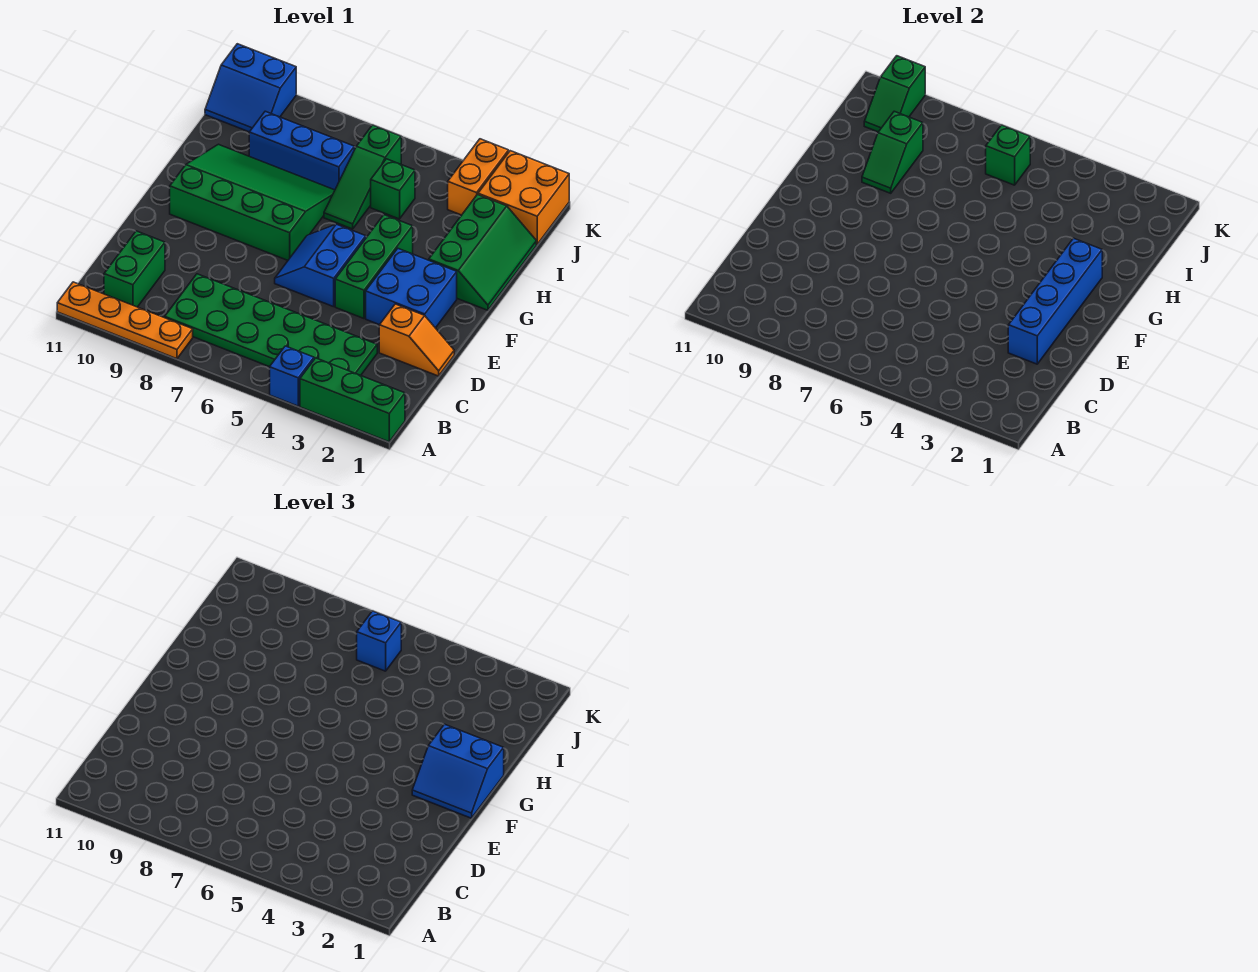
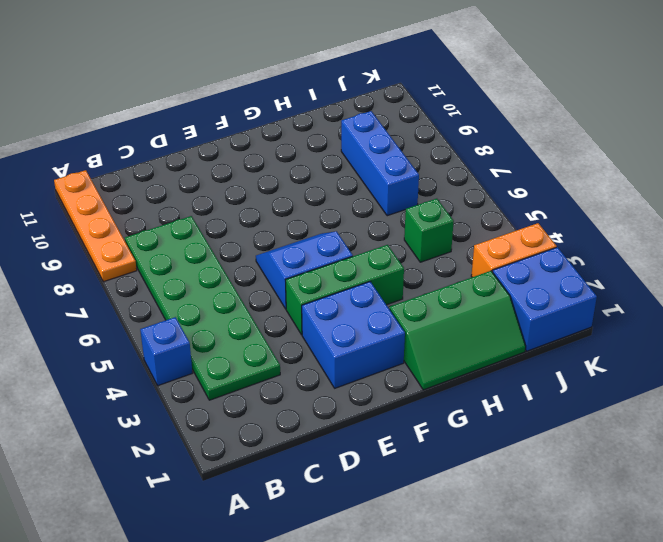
blue 2x2 brick [493,247,597,351] -> orange 2x2 brick [478,151,569,244]
none -> green 1x3 brick [300,358,405,442]
none -> green 1x2 brick [104,231,165,307]
none -> orange 1x2 slope [379,304,454,376]

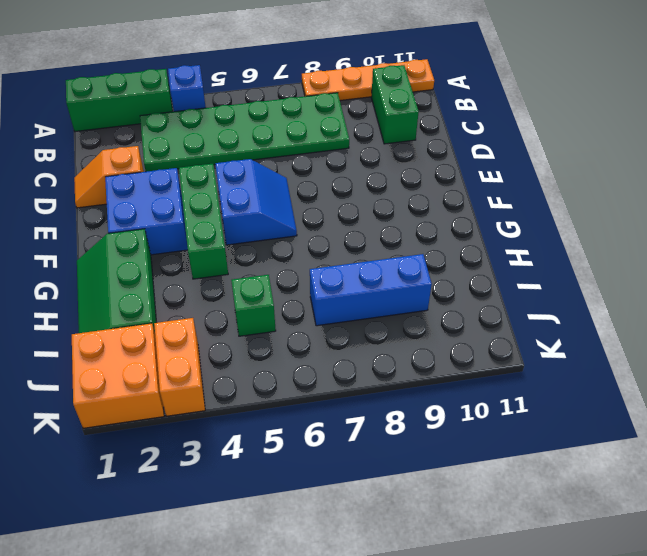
none -> green 3x4 slope [170,144,335,260]
none -> green 1x3 slope [324,125,401,229]
none -> blue 2x2 slope [205,44,296,132]

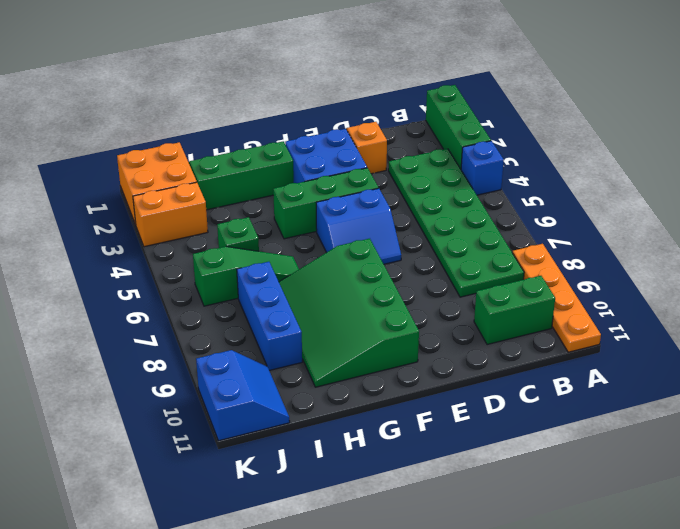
none -> blue 1x4 brick [1008,238,1102,364]
none -> green 1x2 slope [862,111,923,193]
none -> green 1x1 brick [986,125,1030,185]

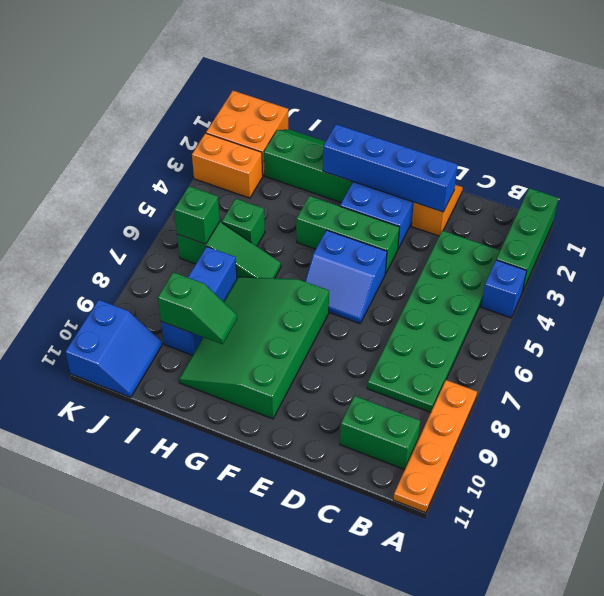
none -> green 1x2 slope [864,56,925,132]
none -> blue 2x2 slope [412,724,504,818]
none -> blue 1x1 brick [357,611,401,671]

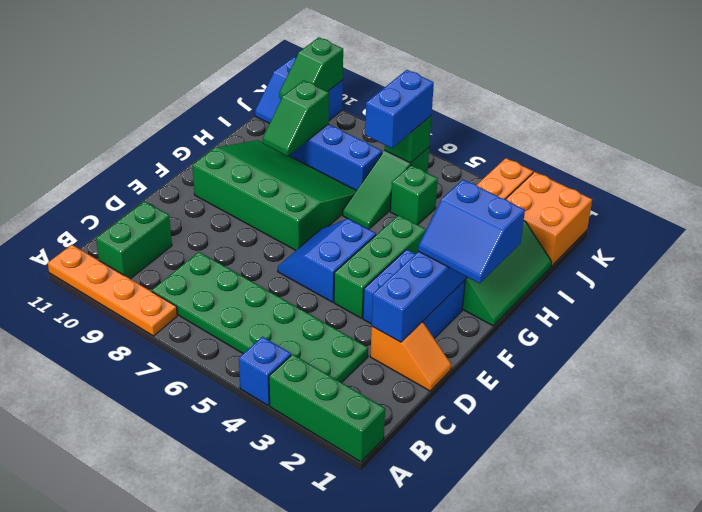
blue 1x2 brick [365,70,434,148] -> blue 1x1 brick [357,611,401,671]

